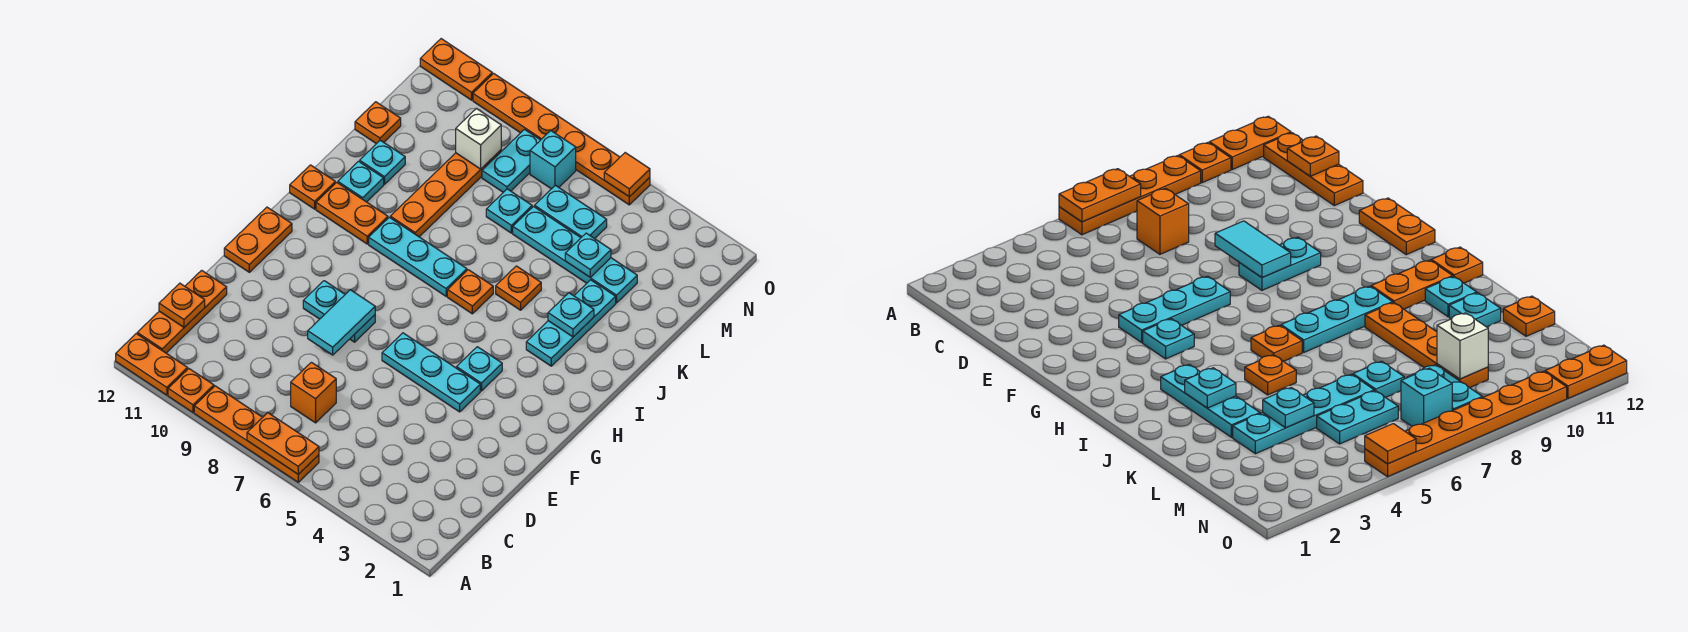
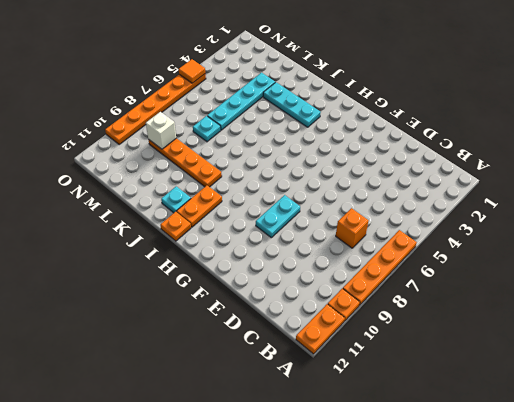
none -> orange 1x3 plate [137,270,227,353]
none -> cyan 1x3 plate [382,333,480,412]
none -> orange 1x2 plate [224,207,292,272]
none -> cyan 1x1 plate [456,347,502,391]

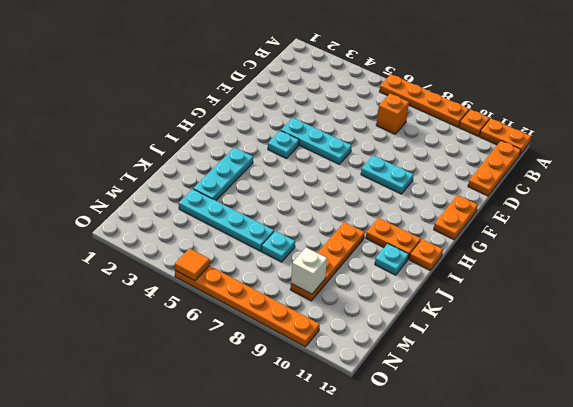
none -> orange 1x1 plate [447,270,493,314]
none -> cyan 1x3 plate [369,217,467,296]
none -> orange 1x1 plate [496,266,541,310]
none -> cyan 1x1 plate [360,140,405,184]

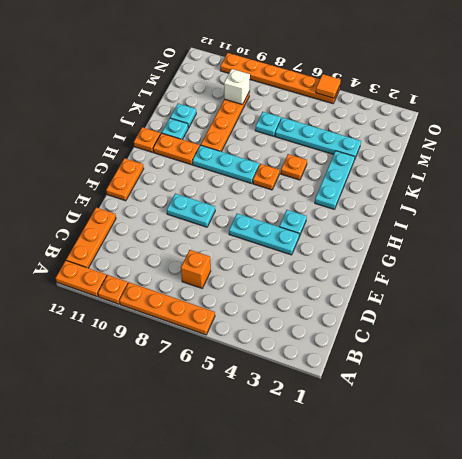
none -> orange 1x1 plate [355,102,401,144]
none -> cyan 1x2 plate [535,185,607,239]
none -> cyan 1x2 plate [482,130,540,192]
none -> cyan 1x1 brick [530,131,576,189]

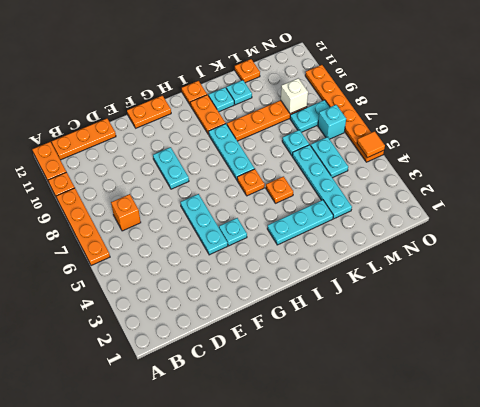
none -> orange 1x2 plate [420,39,492,100]
none -> orange 1x2 plate [247,413,319,474]
none -> orange 1x1 plate [159,283,205,327]
none -> cyan 1x2 tile [308,290,375,355]

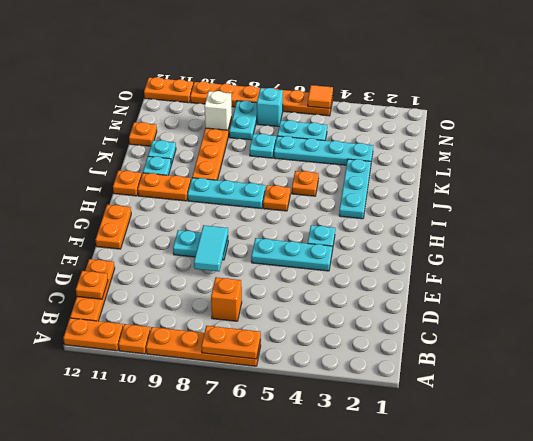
none -> cyan 1x1 plate [548,293,594,337]
none -> cyan 1x1 plate [565,233,611,277]

